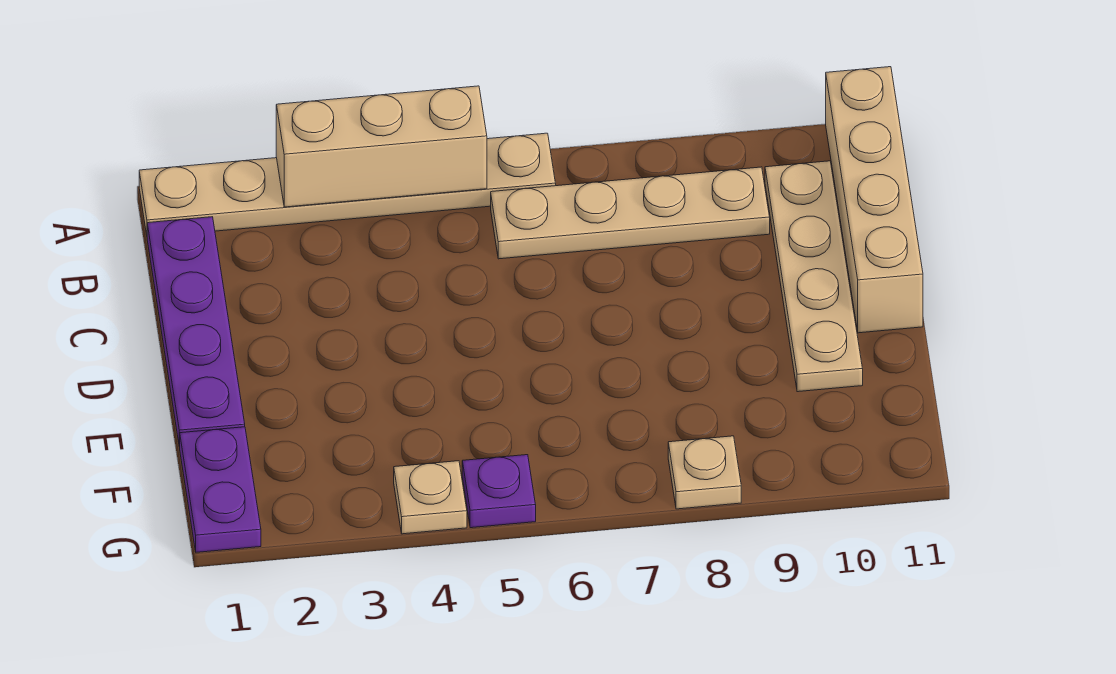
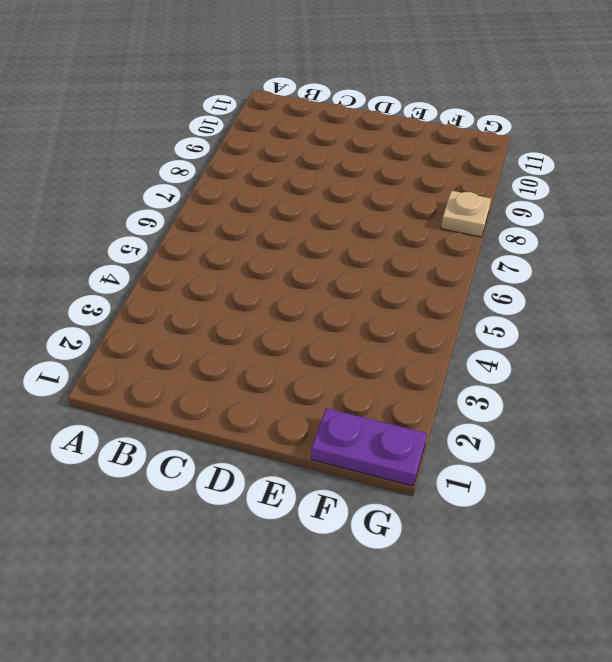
none -> tan 1x6 plate [139,133,556,235]
none -> tan 1x4 brick [826,67,923,333]

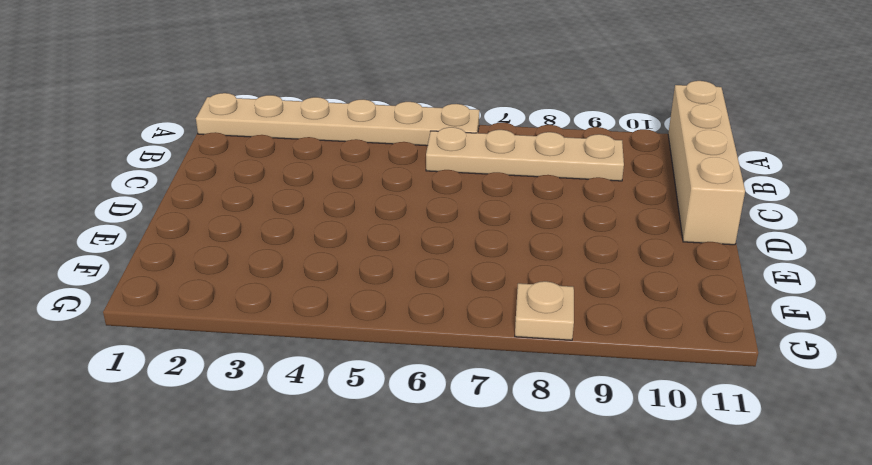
none -> purple 1x4 plate [147,217,245,447]
none -> tan 1x4 plate [765,161,863,392]

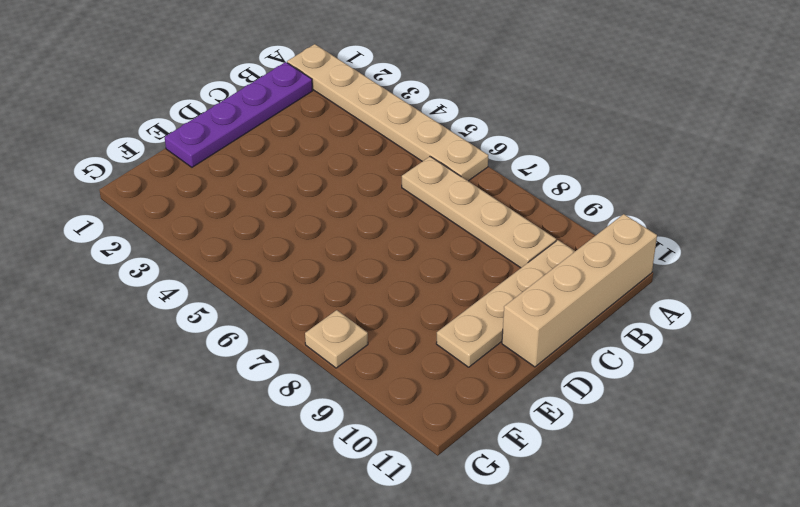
none -> purple 1x2 plate [180,427,261,552]
none -> tan 1x1 plate [394,461,467,534]

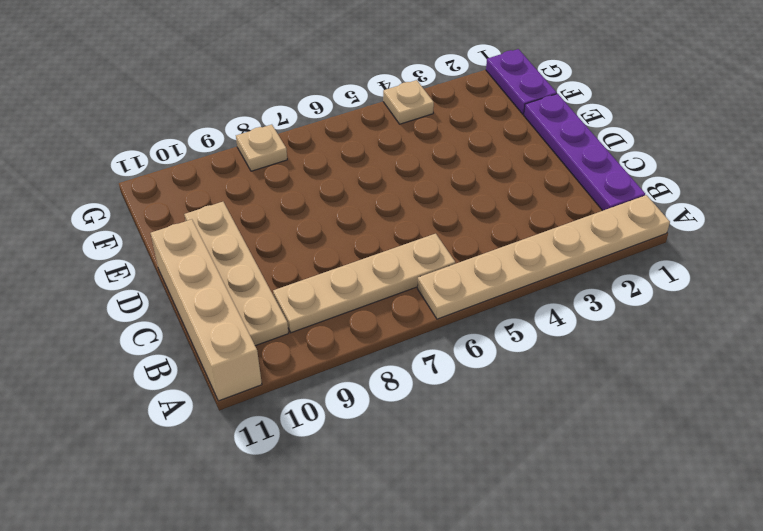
none -> purple 1x1 plate [462,455,536,528]
none -> tan 1x3 brick [276,86,487,207]

